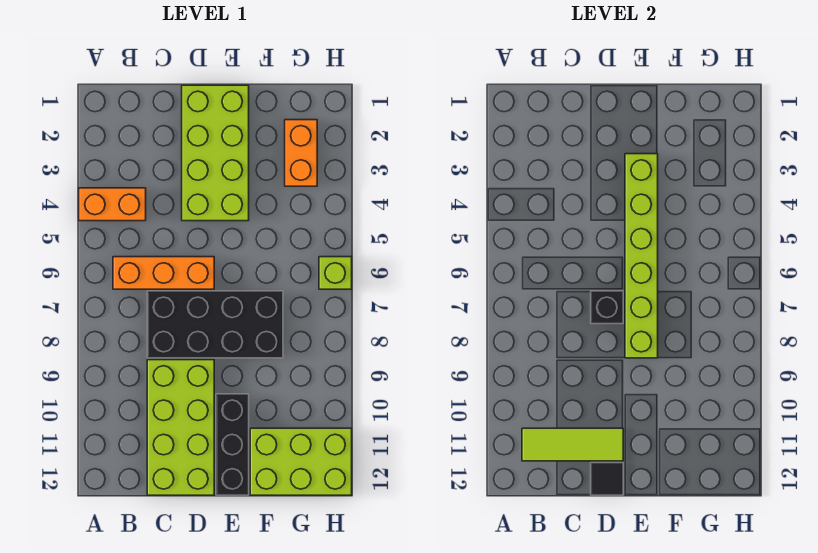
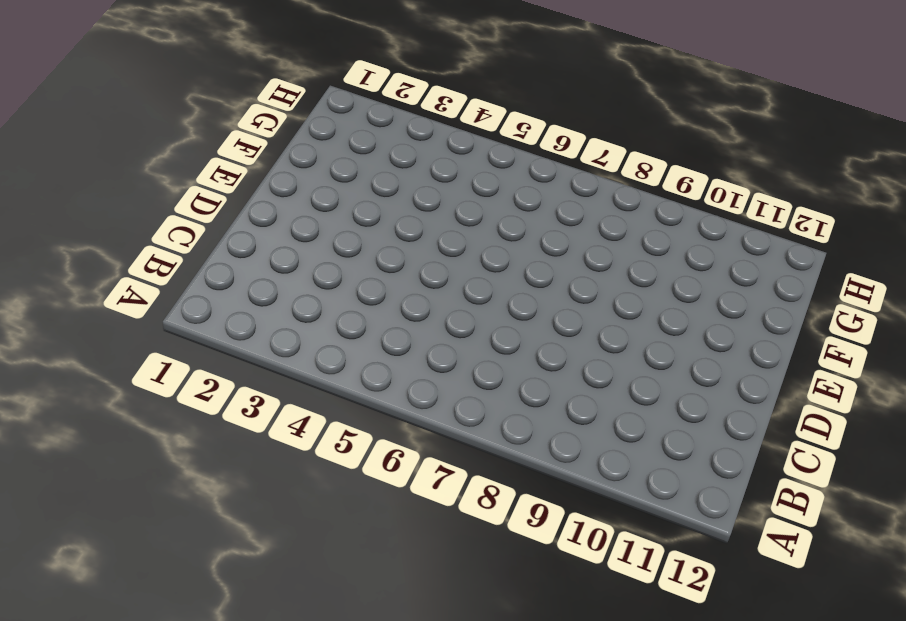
none -> orange 1x2 brick [79,188,146,221]
none -> orange 1x3 brick [113,257,214,289]
none -> black 2x4 brick [147,291,283,358]

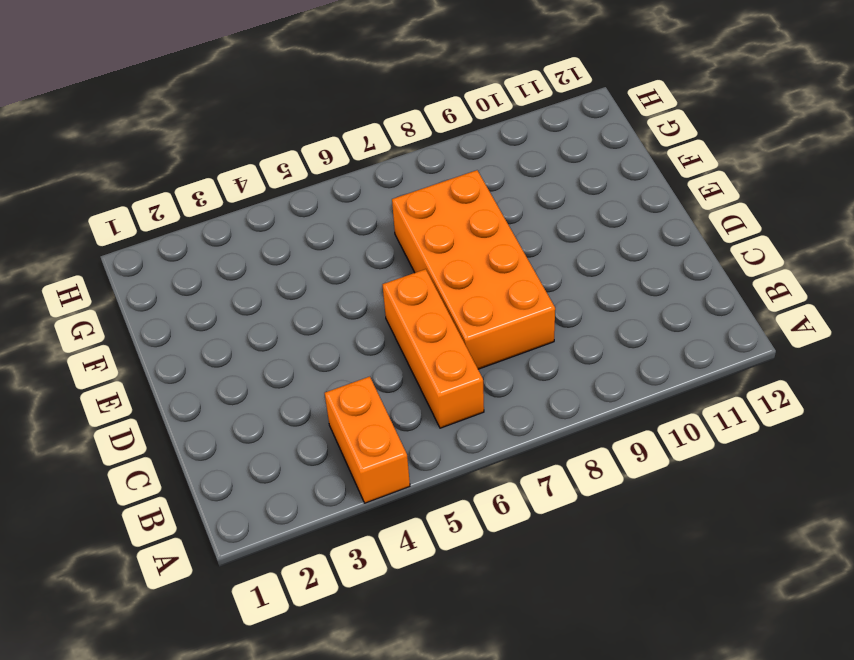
orange 2x4 brick [392,170,555,369] -> black 2x4 brick [147,291,283,358]
none -> lime 2x4 brick [147,360,214,495]
none -> lime 2x4 brick [182,85,249,221]
none -> black 1x3 brick [216,394,249,495]

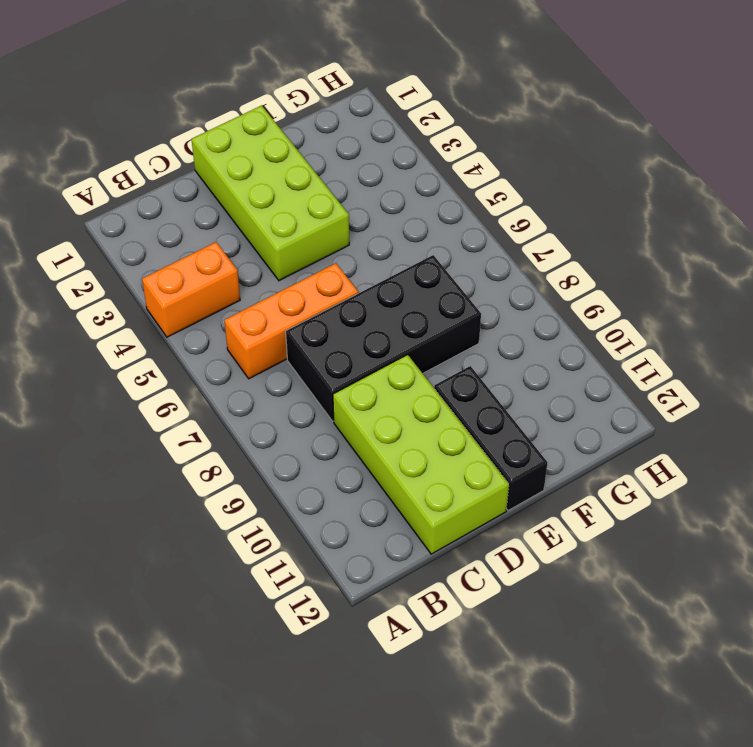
none -> lime 2x3 brick [250,428,352,495]
none -> orange 1x2 brick [285,120,317,186]
none -> lime 1x1 brick [319,257,352,289]

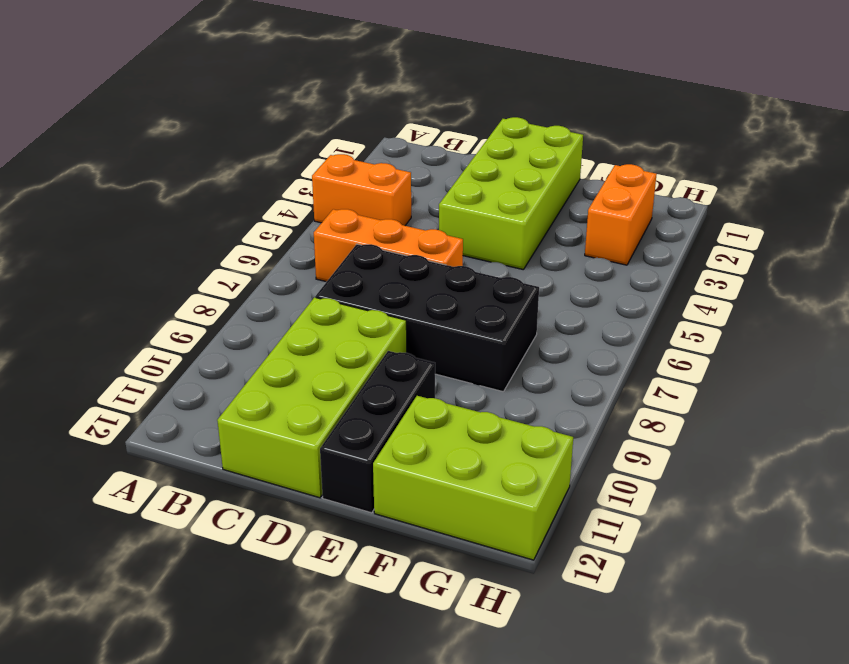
none -> lime 1x1 brick [319,257,352,289]
none -> lime 1x3 tile [522,428,623,461]
none -> black 1x1 brick [591,291,623,324]

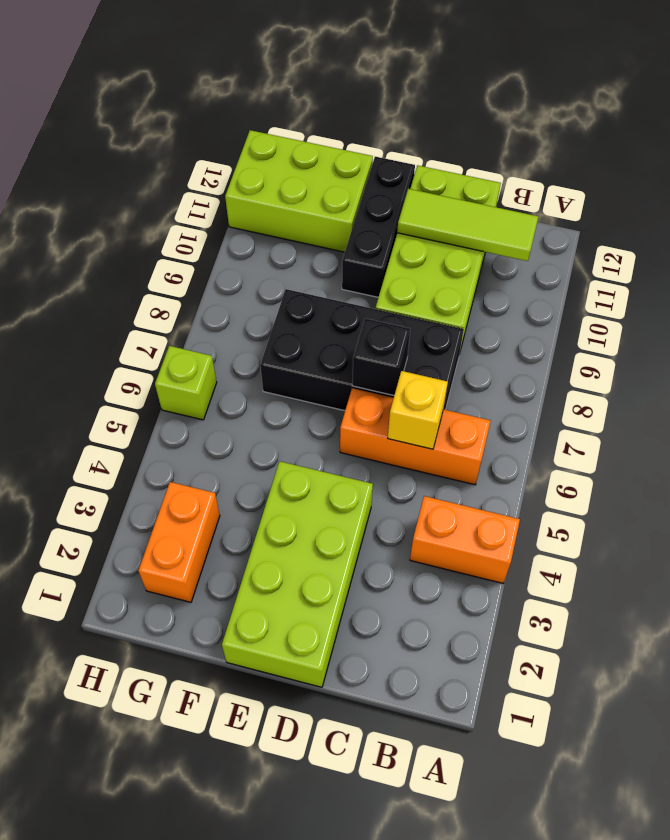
yellow 1x1 brick [388,371,448,449] -> none
none -> black 1x1 tile [591,463,623,495]
none -> lime 1x6 brick [625,154,658,358]

